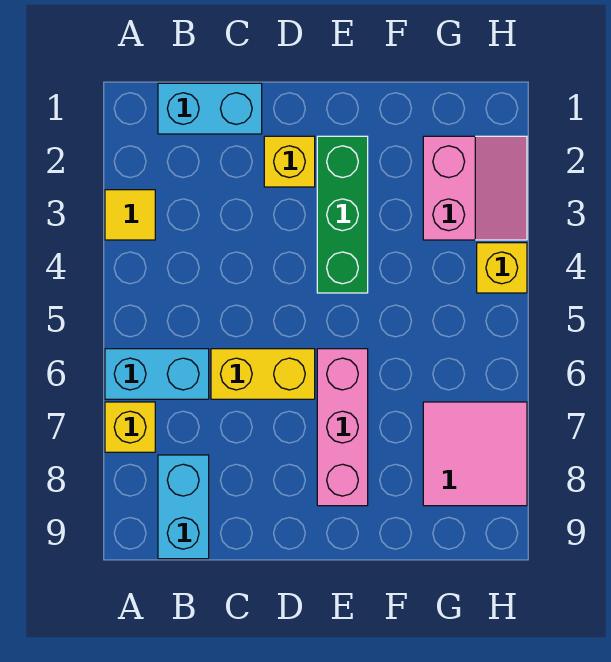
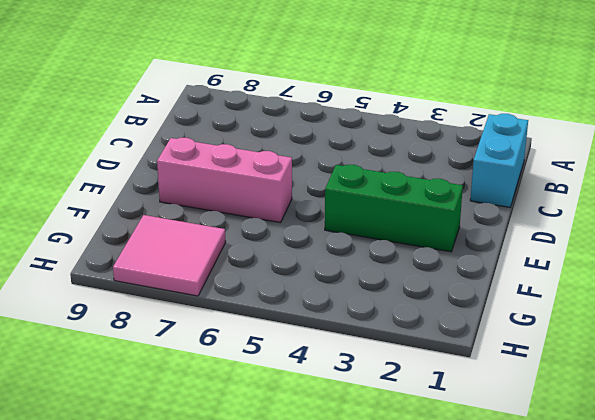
none -> yellow 1x1 tile [105,190,155,240]
none -> cyan 1x2 brick [105,349,209,399]
none -> yellow 1x1 brick [105,402,155,452]

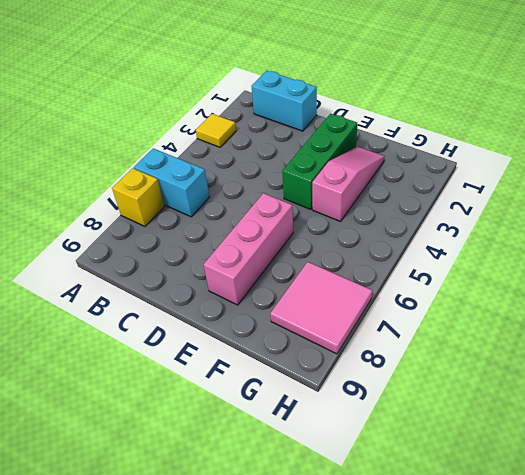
pink 1x3 slope [312,147,385,222] -> none
none -> cyan 1x2 brick [158,455,209,559]
none -> yellow 1x2 brick [211,349,315,399]
none -> yellow 1x1 brick [264,136,315,187]

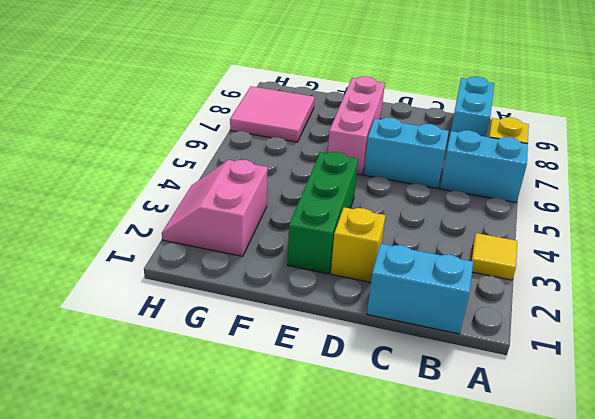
cyan 1x2 brick [364,117,449,189] -> yellow 1x2 brick [211,349,315,399]
none -> yellow 1x1 brick [477,243,527,293]

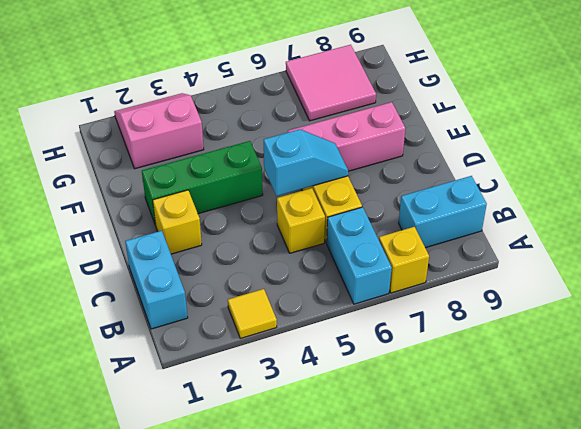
yellow 1x1 brick [277,188,325,253] -> yellow 1x1 brick moved to [477,243,527,293]
cyan 1x2 slope [264,129,348,196] -> none

